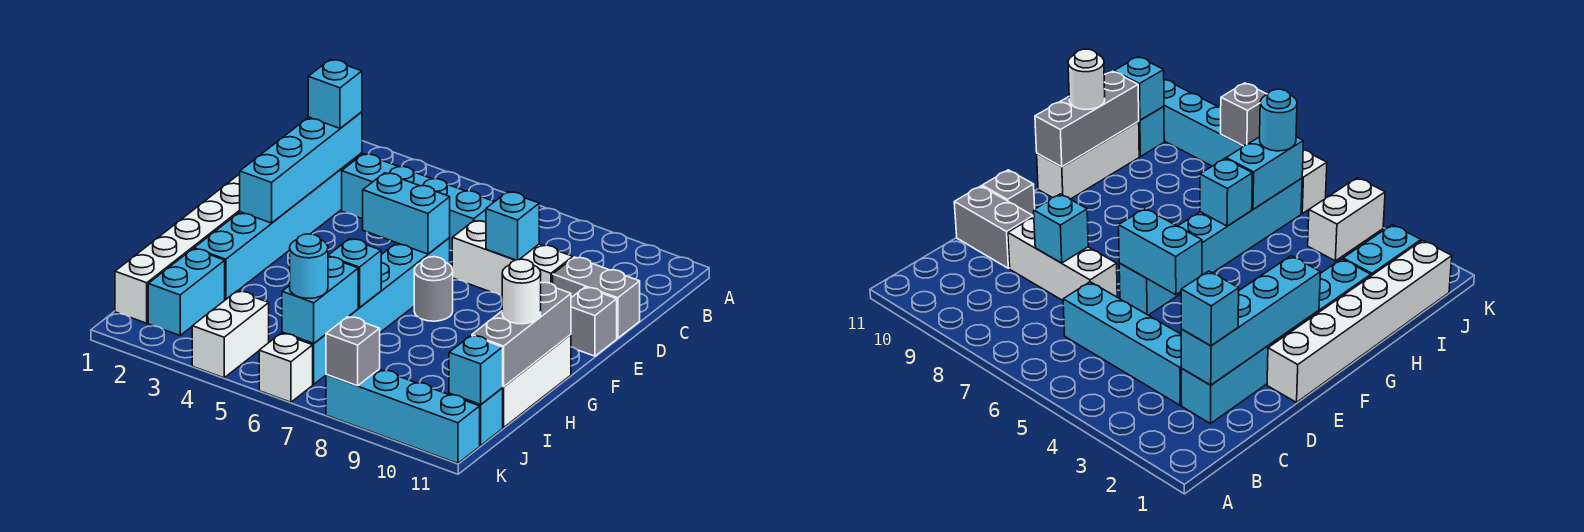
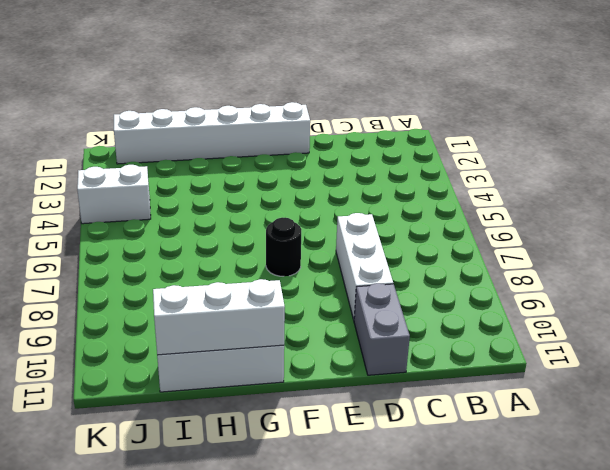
black 1x1 round brick [266,217,301,276] -> grey 1x1 round brick [414,257,453,321]
white 1x3 brick [153,279,285,355] -> grey 1x3 brick [472,282,571,387]
none -> cyan 1x6 brick [194,153,362,300]
none -> cyan 1x4 brick [342,154,494,251]
none -> cyan 1x6 brick [282,238,450,384]

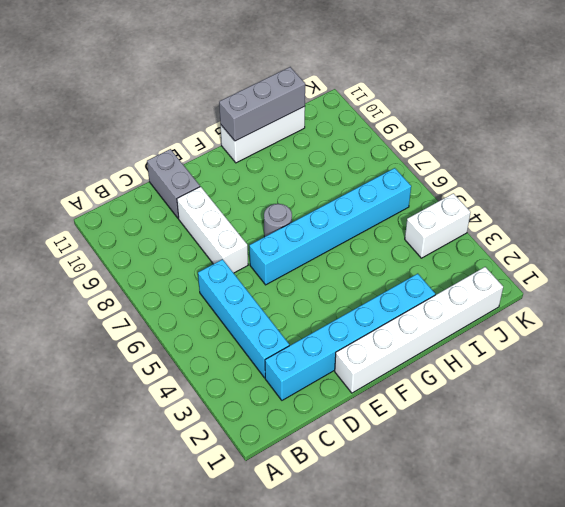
none -> grey 1x1 brick [571,287,617,356]
none -> cyan 1x2 brick [148,249,225,335]
none -> cyan 1x1 brick [449,388,503,445]

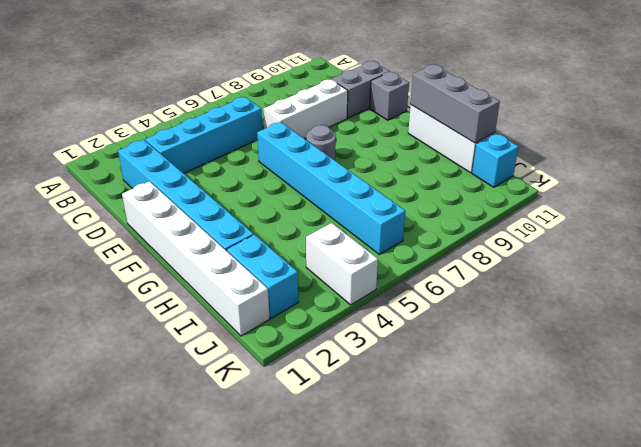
none -> white 1x1 brick [259,333,313,402]
none -> cyan 1x4 brick [326,369,480,463]
none -> cyan 1x4 brick [240,112,362,223]

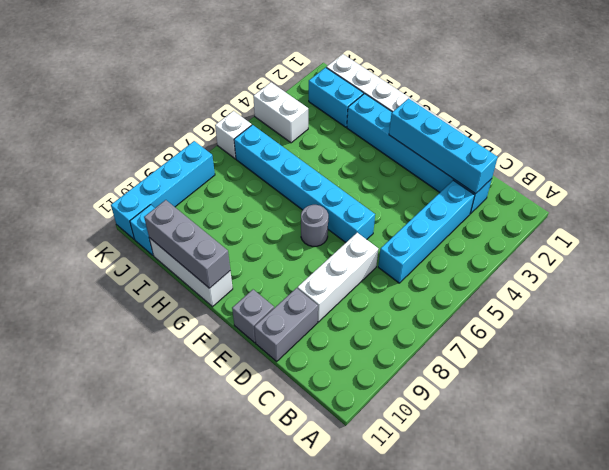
none -> cyan 1x1 brick [486,192,539,260]
none -> cyan 1x2 brick [363,173,450,254]
none -> cyan 1x1 brick [328,239,381,308]

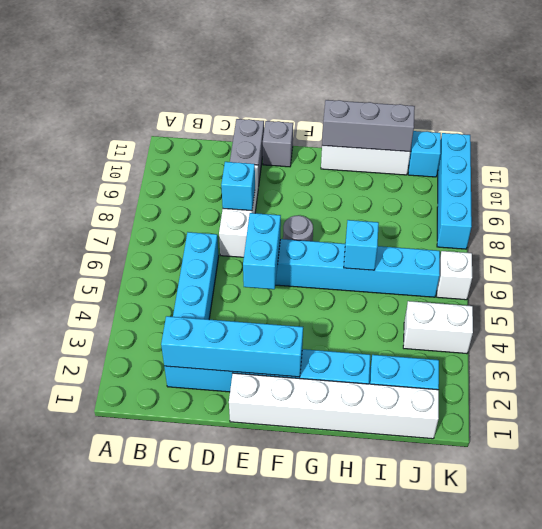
none -> cyan 1x2 brick [282,257,358,343]
none -> cyan 1x1 brick [449,336,503,405]
none -> grey 1x1 brick [326,317,380,386]

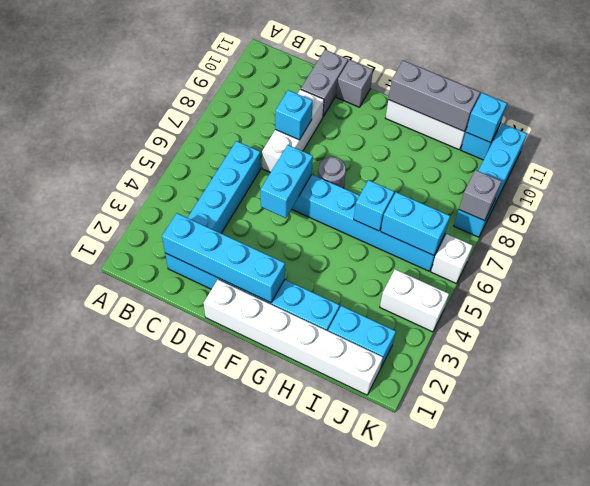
none -> cyan 1x1 brick [308,60,362,128]
none -> white 1x1 round brick [502,259,541,324]
none -> cyan 1x1 round brick [290,234,328,299]

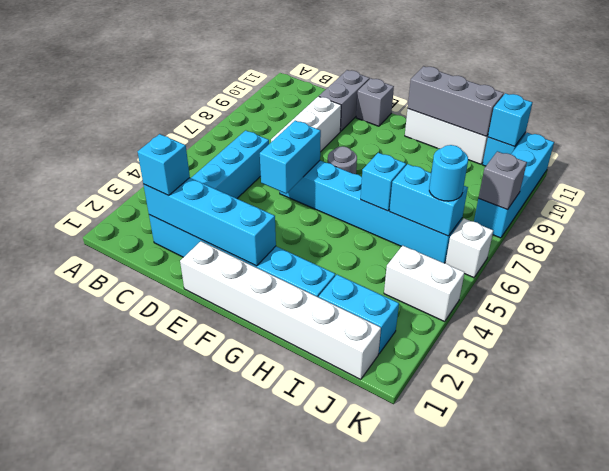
none -> cyan 1x1 brick [486,192,539,260]
none -> white 1x1 round brick [502,259,541,324]

